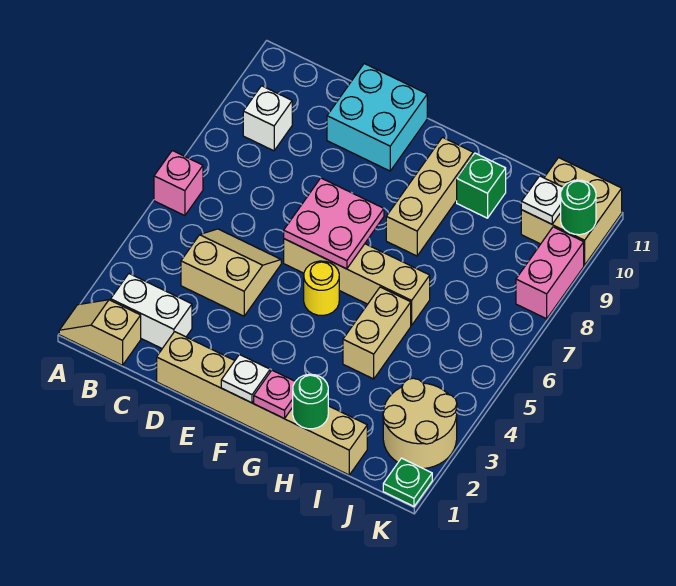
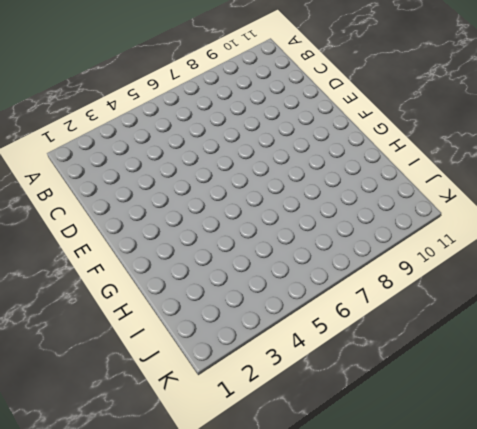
none -> tan 1x2 slope [59,300,141,365]
none -> pink 1x1 brick [154,151,203,216]
none -> white 1x2 brick [111,274,192,348]

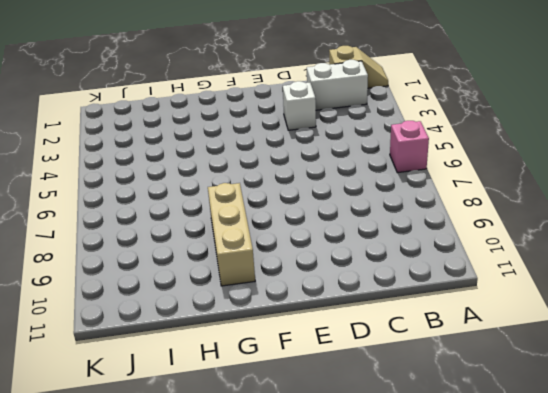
white 1x1 brick [283,81,316,130] -> white 1x1 brick moved to [243,86,292,151]
none -> tan 2x2 slope [181,229,281,316]
none -> tan 1x6 brick [157,332,367,475]
none -> cyan 2x2 brick [327,64,427,171]

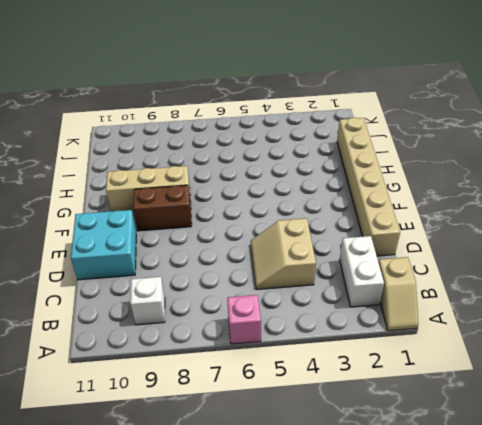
brown 1x2 brick [133,185,192,231] -> none
none -> tan 1x4 brick [284,239,430,325]
none -> yellow 1x1 round brick [304,261,339,315]
none -> tan 1x2 brick [343,287,411,379]

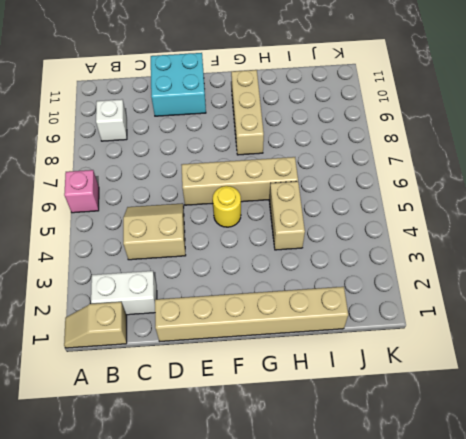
none -> green 1x1 brick [457,153,506,218]
none -> tan 2x2 round brick [383,378,457,469]
none -> tan 2x2 brick [521,158,622,265]

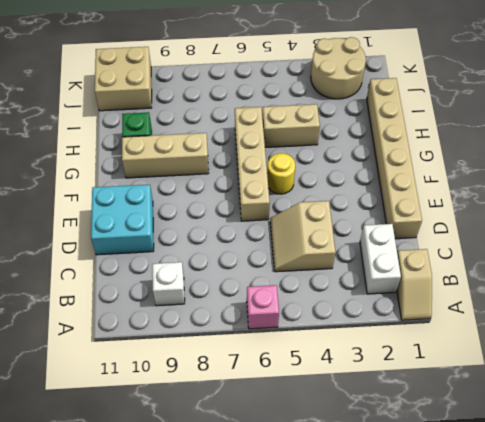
none -> green 1x1 plate [383,458,432,506]
none -> pink 1x2 brick [516,227,584,319]
none -> pink 2x2 plate [284,178,384,269]

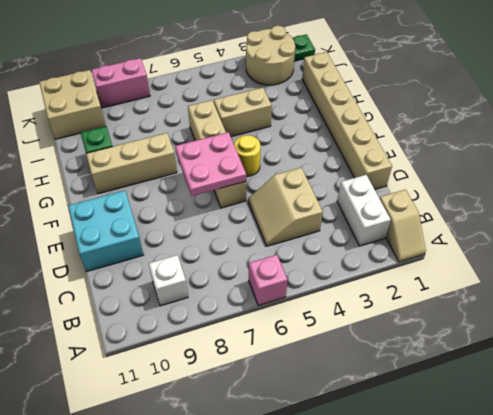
none -> white 1x1 plate [221,354,270,403]
none -> pink 1x1 plate [254,370,295,418]
none -> green 1x1 round brick [293,374,328,429]

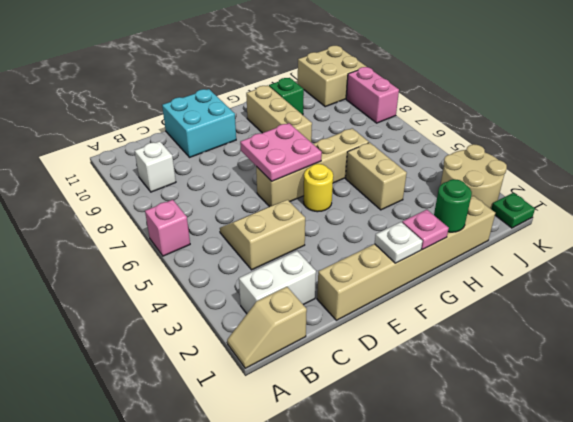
none -> white 1x1 plate [521,176,563,224]
none -> green 1x1 round brick [561,180,596,235]

